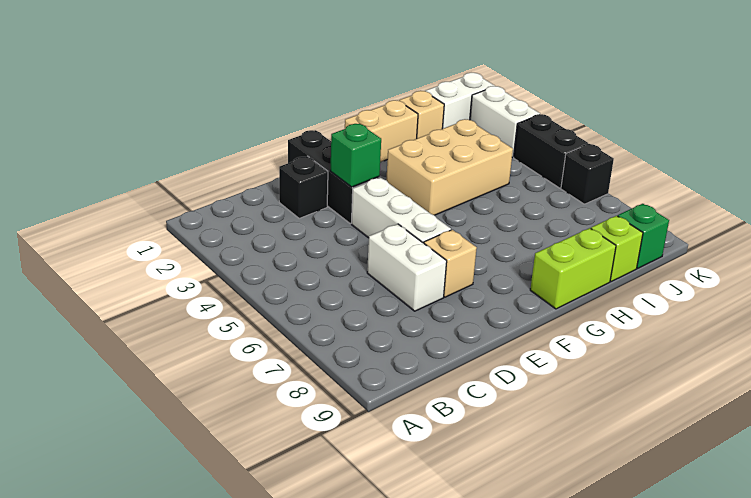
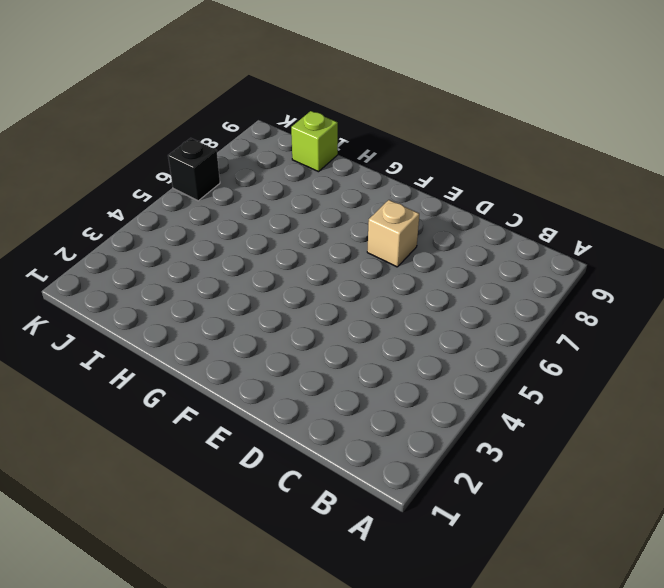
none -> black 1x1 brick [279,156,328,218]
none -> white 1x2 brick [367,224,447,311]
none -> black 1x3 brick [288,130,380,224]

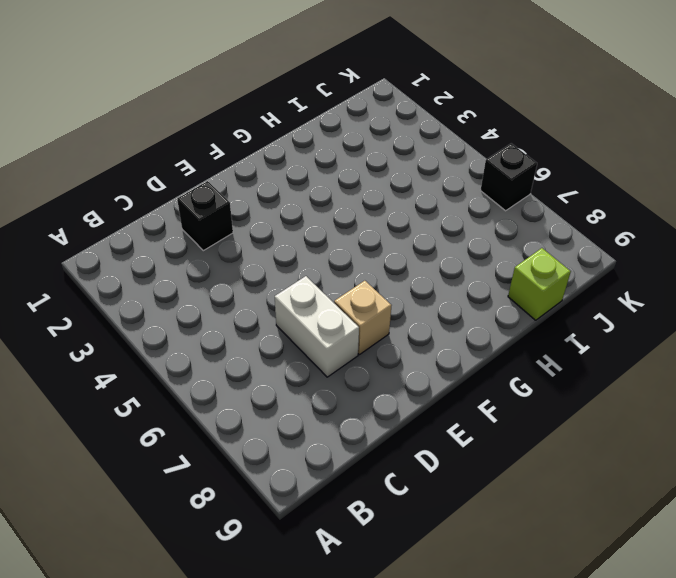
none -> black 1x3 brick [288,130,380,224]
none -> white 1x3 brick [351,178,451,243]
none -> tan 1x2 brick [345,100,418,162]

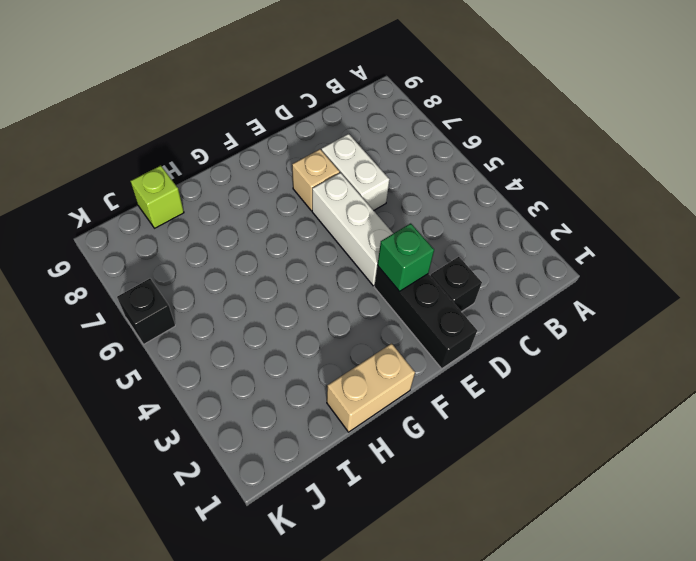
none -> tan 2x3 brick [386,119,513,215]
none -> lime 1x2 brick [530,228,616,309]
none -> tan 1x1 brick [399,91,444,138]

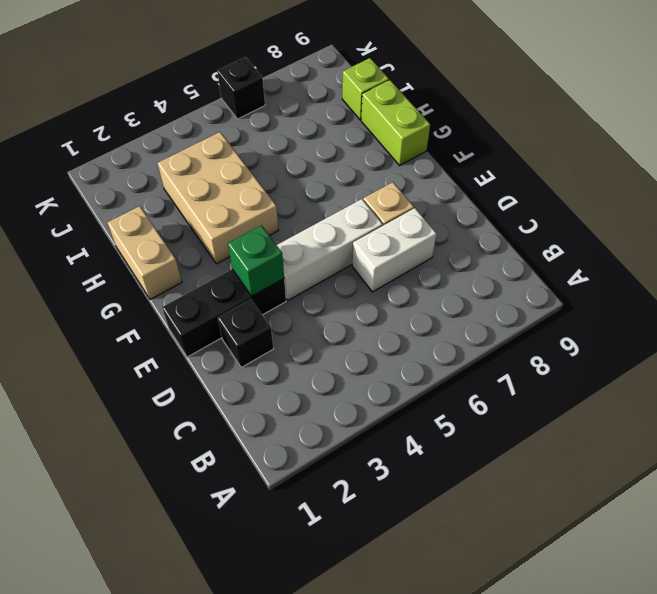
none -> tan 1x1 brick [399,91,444,138]
none -> white 1x2 brick [425,73,494,129]
none -> green 1x1 brick [618,204,669,268]

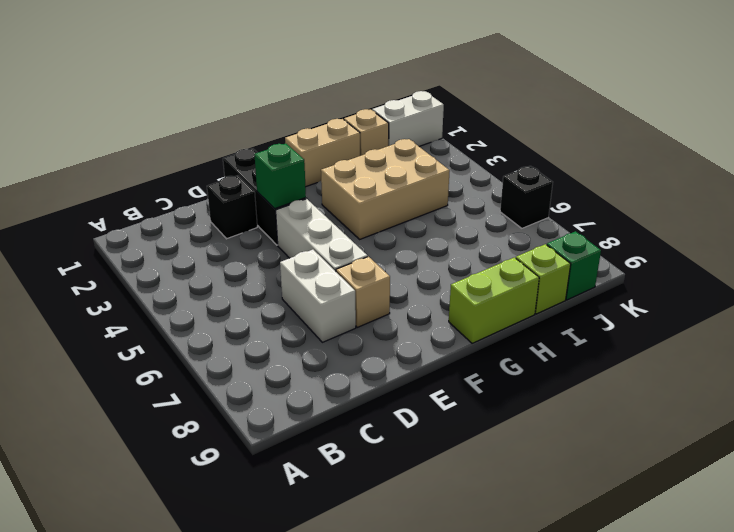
none -> white 1x2 brick [470,86,540,157]
none -> black 1x2 brick [514,114,588,188]

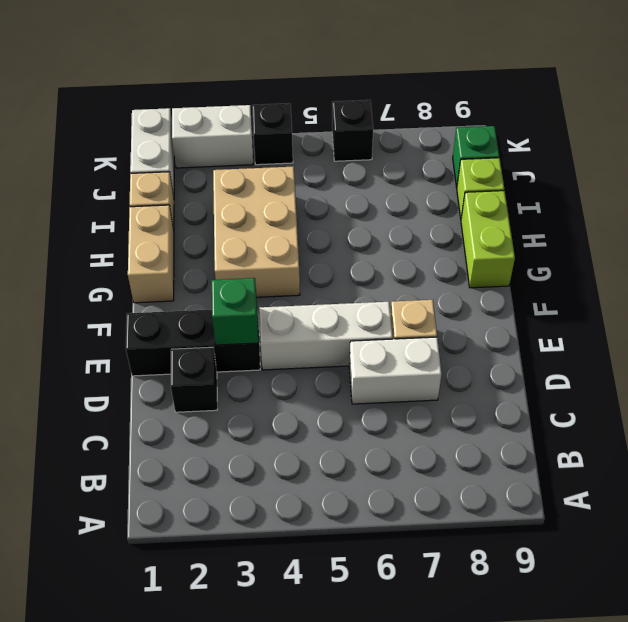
black 1x1 brick [252,103,293,165] -> black 1x2 brick [514,114,588,188]

